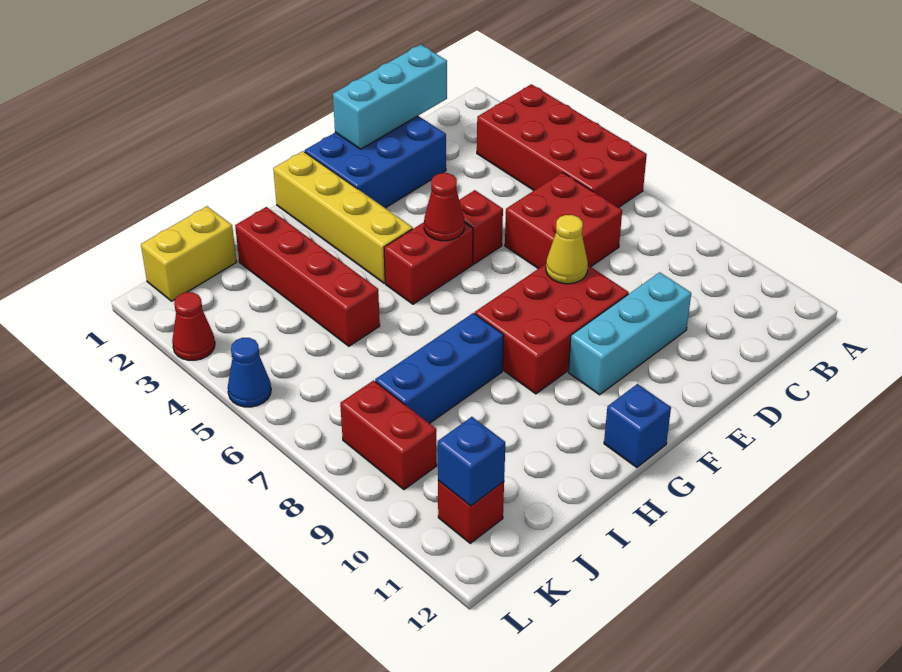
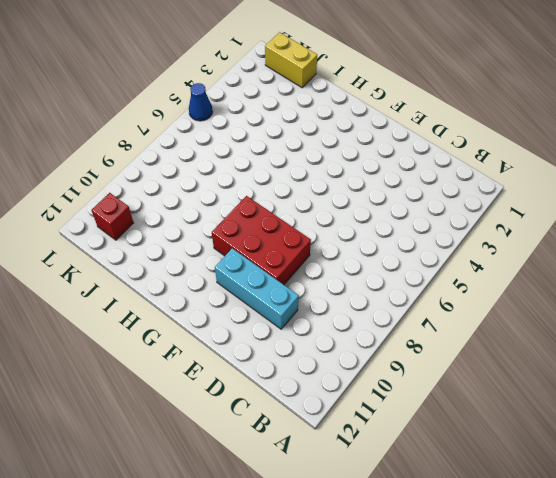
none -> red 2x4 brick [477,84,647,208]
none -> red 2x2 brick [505,172,622,269]
none -> blue 2x3 brick [305,116,446,208]

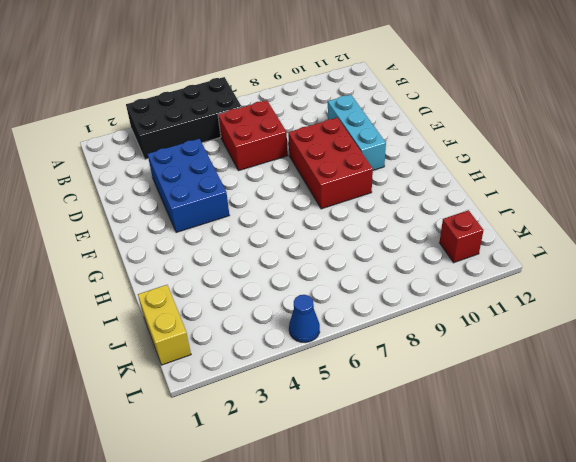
black 2x4 brick [126,77,241,159] -> red 2x4 brick [477,84,647,208]
blue 2x3 brick [148,139,229,233] -> blue 2x3 brick moved to [305,116,446,208]
none -> red 1x1 brick [459,190,503,264]
none -> red 1x2 brick [384,222,473,304]
none -> yellow 1x4 brick [273,151,413,283]

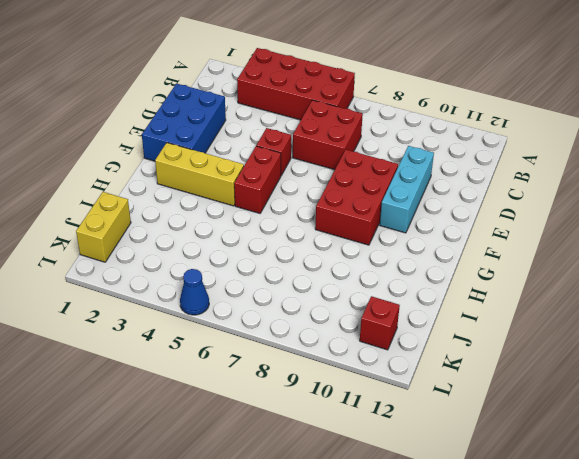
yellow 1x3 brick [155,143,244,206] -> yellow 1x4 brick [273,151,413,283]
none -> blue 1x1 brick [604,384,671,468]
none -> blue 1x3 brick [375,313,504,424]
none -> red 1x4 brick [235,207,380,346]

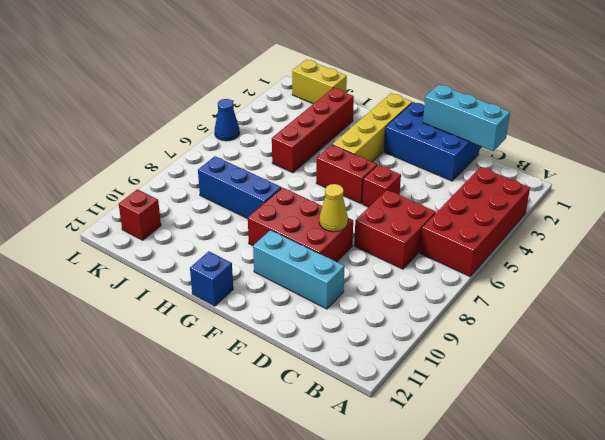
none -> red 1x2 brick [340,380,437,490]
none -> red 1x1 cone [172,292,215,360]
none -> red 1x1 cone [424,173,464,241]

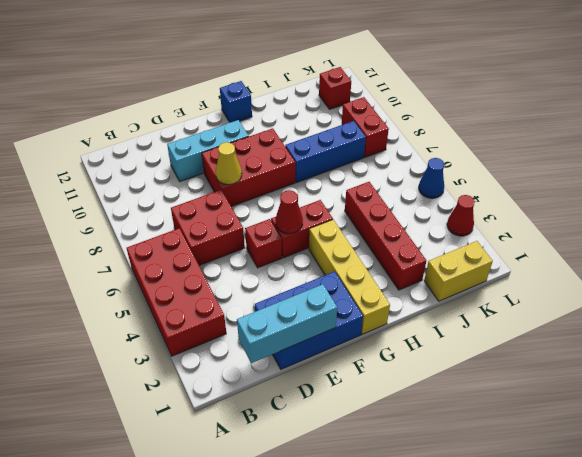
none -> blue 1x1 brick [438,417,505,506]

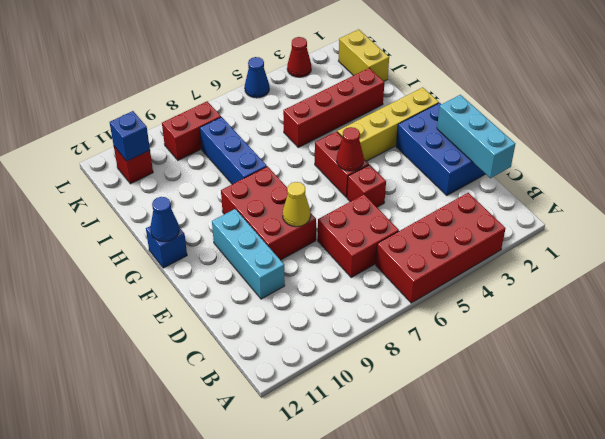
blue 1x1 cone [150,197,179,242] -> none

